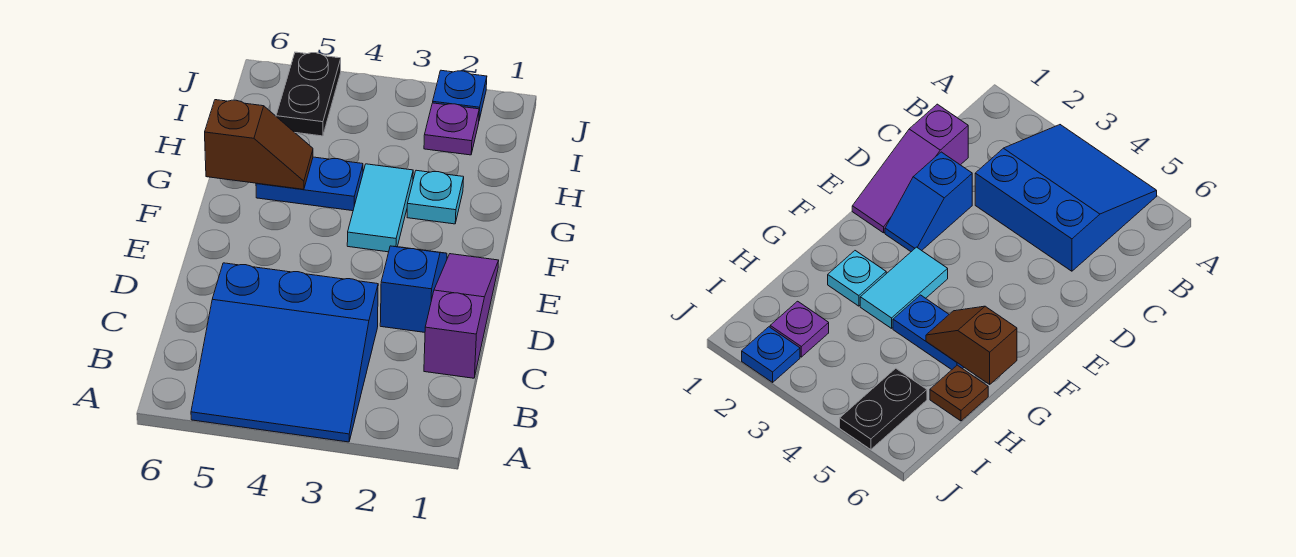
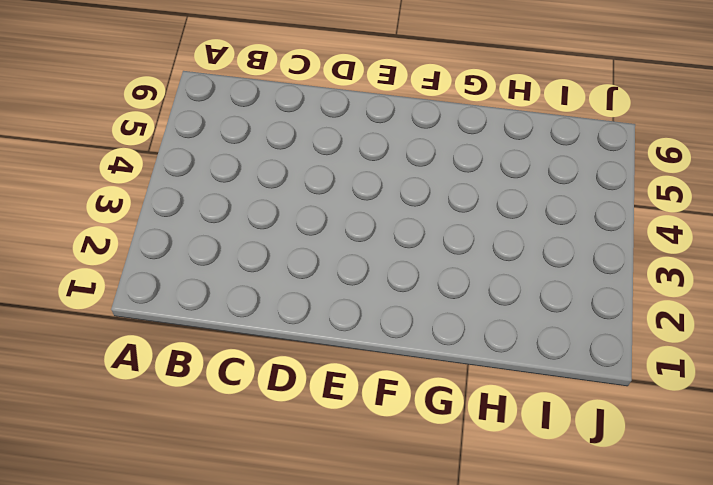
none -> blue 3x3 slope [191,263,378,442]
none -> purple 1x3 slope [424,254,499,378]

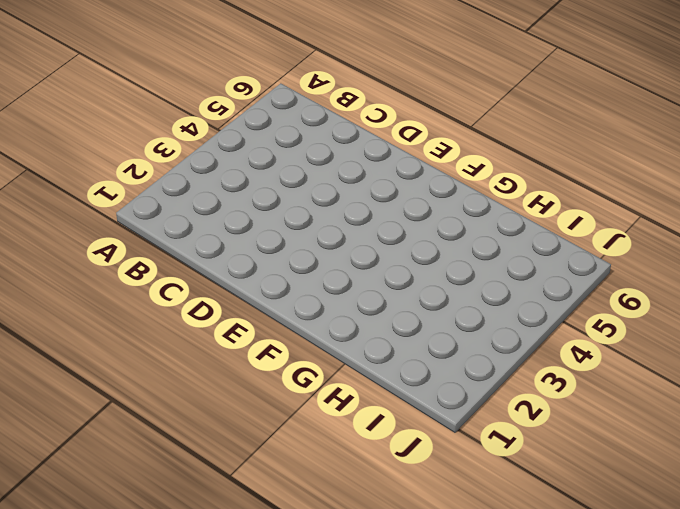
none -> blue 3x3 slope [191,263,378,442]
none -> purple 1x3 slope [424,254,499,378]

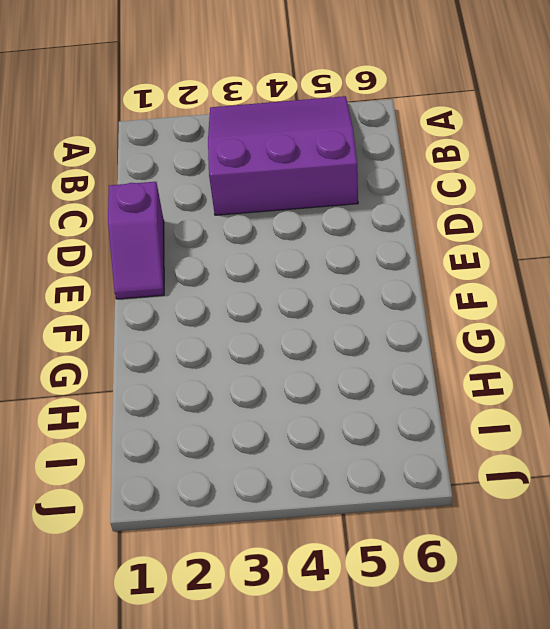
purple 3x3 slope [208,96,358,215] -> blue 3x3 slope [191,263,378,442]
purple 1x2 slope [108,182,164,299] -> purple 1x3 slope [424,254,499,378]
none -> blue 1x2 slope [380,246,447,332]
none -> cyan 1x2 tile [347,164,413,252]

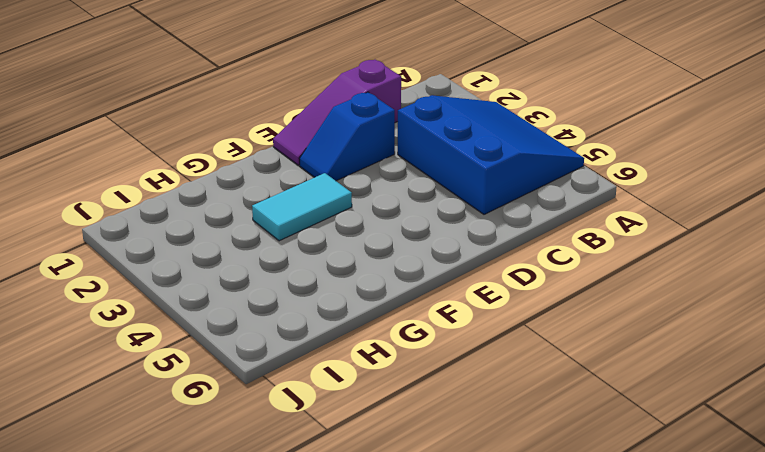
none -> cyan 1x1 plate [407,170,464,224]
none -> blue 1x2 plate [256,157,363,211]

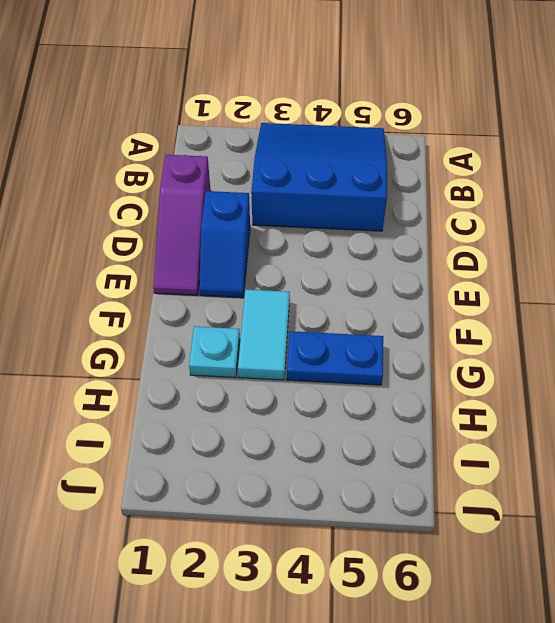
none -> brown 1x1 plate [930,365,988,421]
none -> purple 1x1 plate [424,103,479,155]

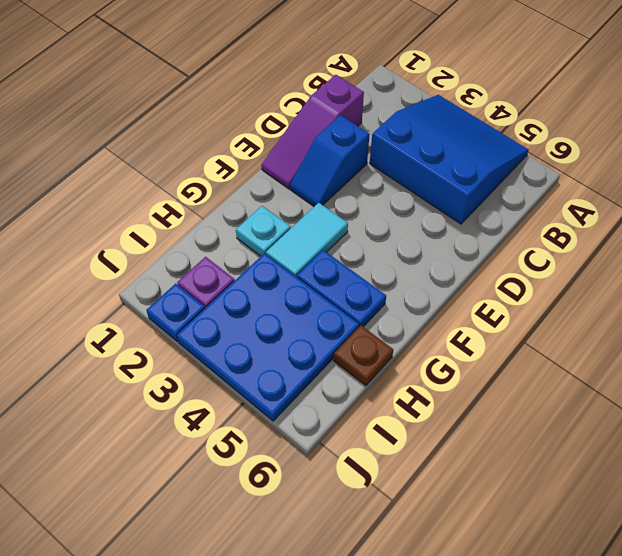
blue 3x3 plate [177,253,359,421] -> black 1x2 plate [276,52,341,136]
none -> brown 1x2 slope [205,100,313,189]

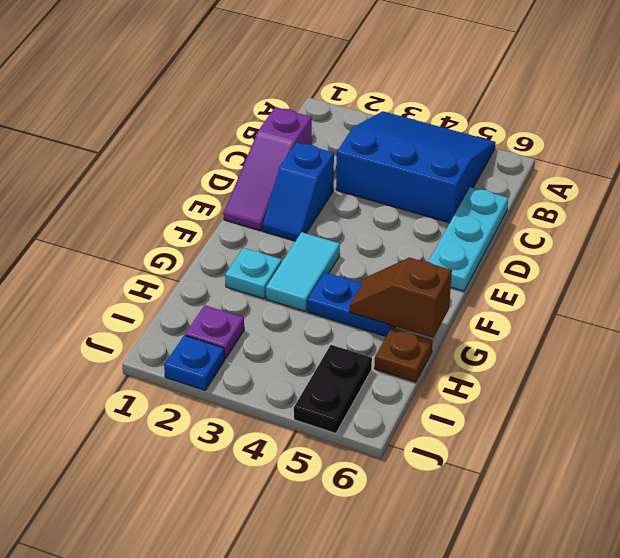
cyan 1x3 plate [428,187,508,291] -> none

